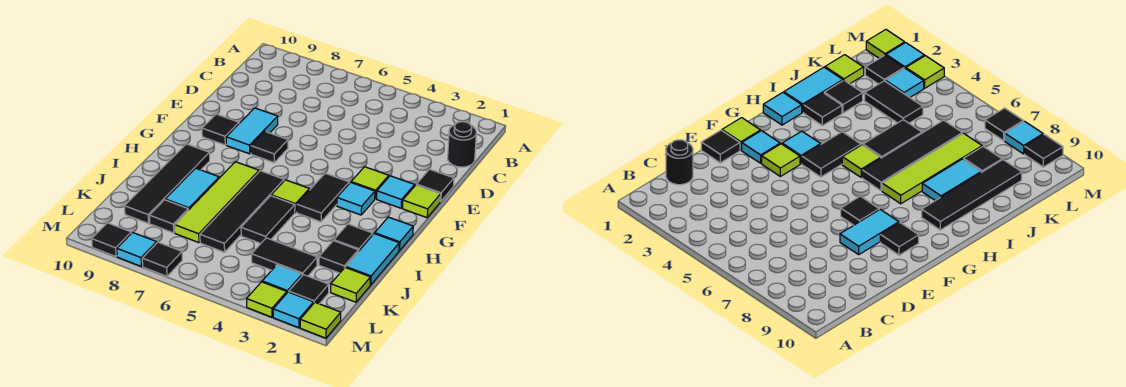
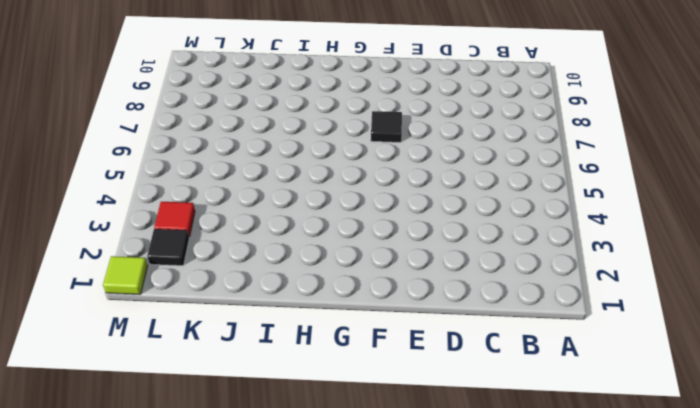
red 1x1 tile [154,202,195,237] -> cyan 1x1 tile [262,265,302,293]
none -> black 1x1 round brick [448,122,476,167]
none -> black 1x1 tile [417,169,454,202]
none -> cyan 1x2 tile [226,108,278,154]
none -> lime 1x1 tile [402,185,441,218]

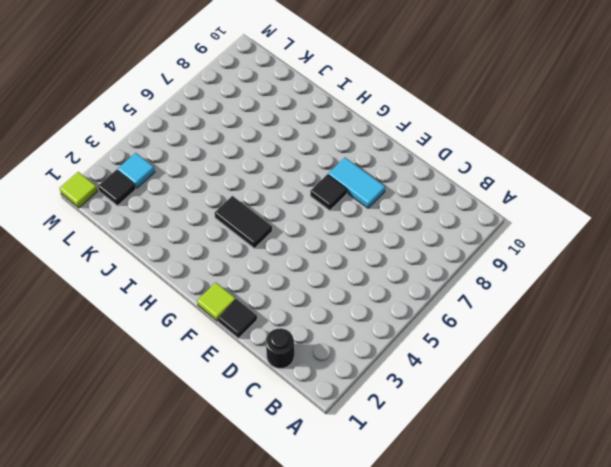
none -> cyan 1x1 tile [377,176,415,208]
none -> lime 1x1 tile [351,167,389,199]
none -> black 1x1 tile [202,114,239,145]
none -> cyan 1x1 tile [337,182,375,215]

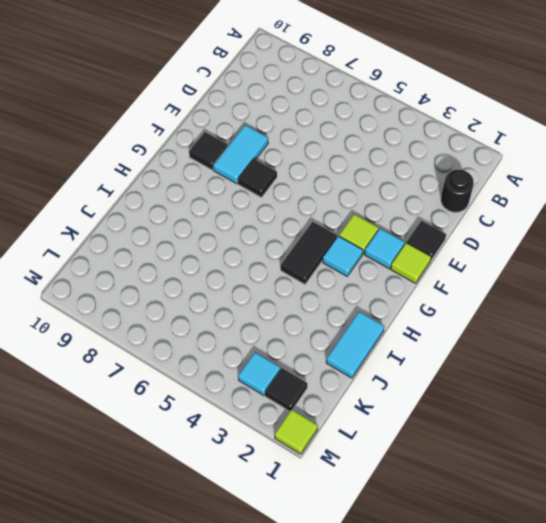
none -> cyan 1x1 tile [375,217,413,251]
none -> lime 1x1 tile [271,180,309,212]
none -> black 1x4 tile [200,171,284,252]
none -> lime 1x4 tile [175,162,259,243]

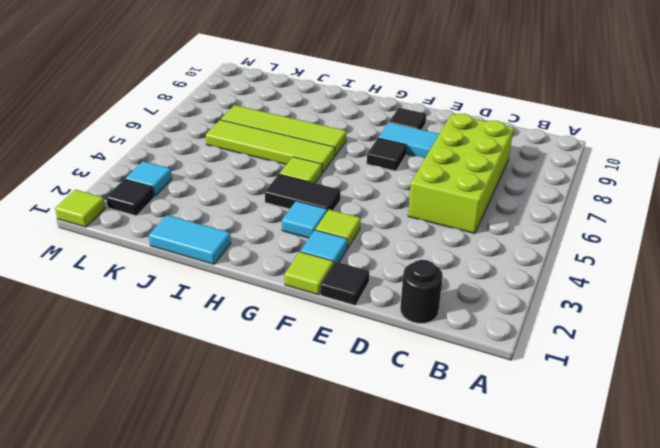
lime 2x4 brick [408,113,514,234] -> none
lime 1x4 tile [206,120,335,173] -> black 1x4 tile [200,171,284,252]
none -> cyan 1x1 tile [375,217,413,251]
none -> black 1x4 tile [125,144,210,223]
none -> black 1x1 tile [334,224,373,252]
none -> black 1x2 tile [241,196,295,243]

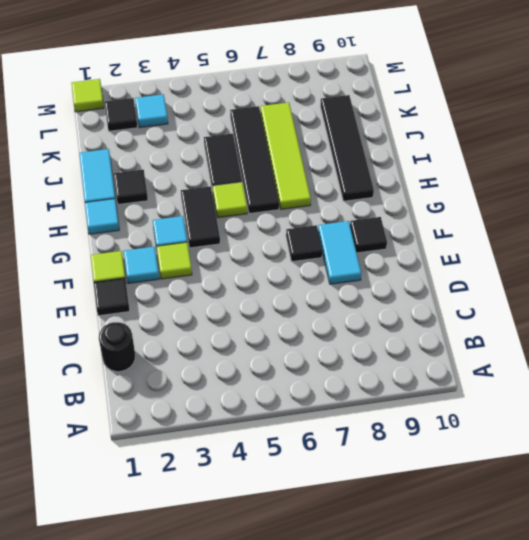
none -> cyan 1x2 tile [165,168,219,210]
none -> black 1x1 tile [319,241,358,273]
none -> lime 1x1 tile [331,267,370,302]
none -> black 1x2 tile [252,238,317,276]

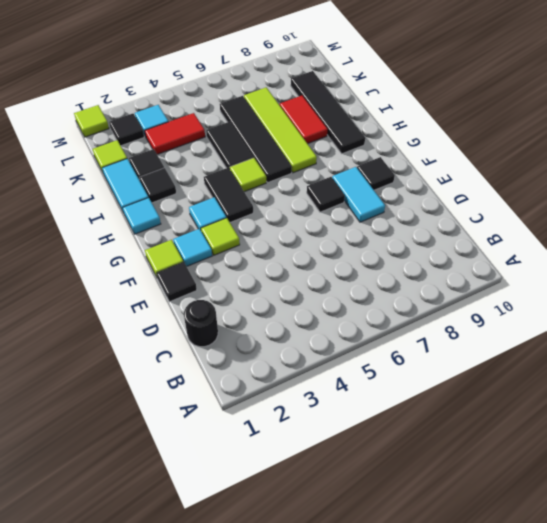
red 1x2 tile [280,96,328,144] -> cyan 1x2 tile [165,168,219,210]
red 1x2 tile [145,113,205,154] -> black 1x2 tile [252,238,317,276]
none -> black 1x1 tile [149,200,188,233]
none -> cyan 1x1 tile [273,292,314,328]
none -> lime 1x1 tile [247,282,287,317]
none -> black 1x1 tile [142,242,182,276]

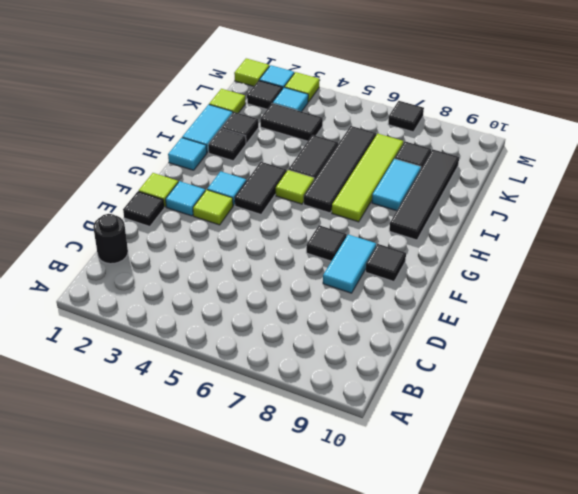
none -> cyan 1x1 tile [117,232,157,266]
none -> black 1x1 tile [92,223,131,257]

